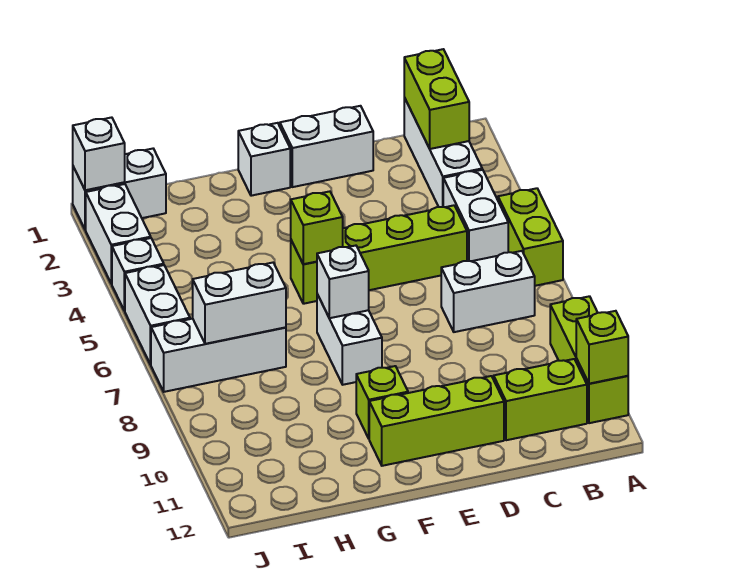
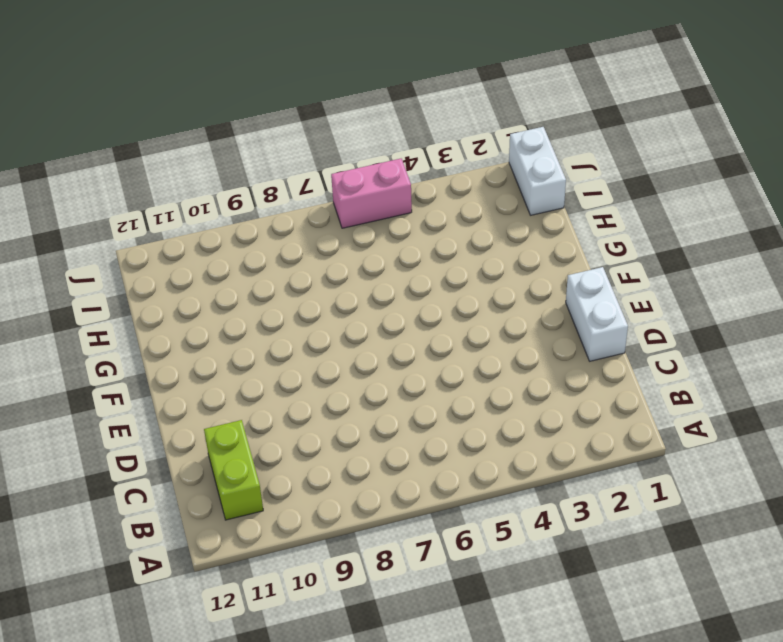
pink 1x2 brick [331,159,412,228] -> white 1x2 brick [125,265,190,365]
none -> lime 1x2 brick [498,188,563,286]
none -> lime 1x3 brick [550,296,628,423]
none -> white 1x3 brick [404,98,482,207]

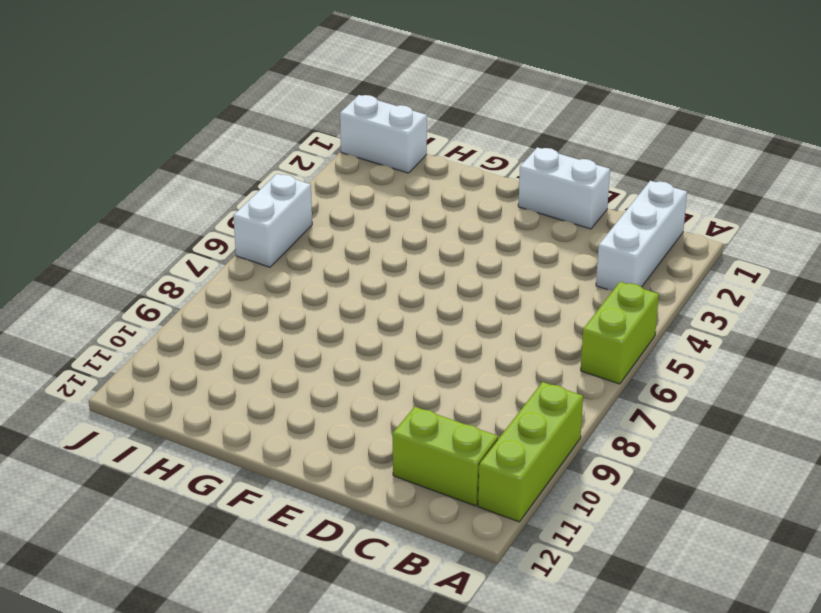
none -> white 1x2 brick [443,170,508,261]
none -> white 1x2 brick [441,251,535,332]
none -> lime 1x4 brick [291,205,467,304]

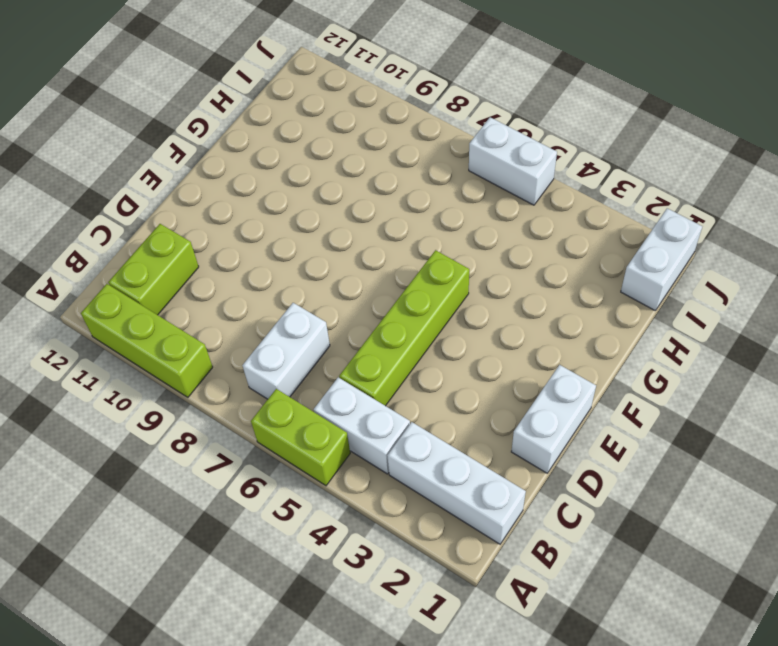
none -> lime 1x3 brick [369,376,504,466]
none -> white 1x1 brick [238,123,290,196]
none -> white 1x2 brick [317,294,382,385]

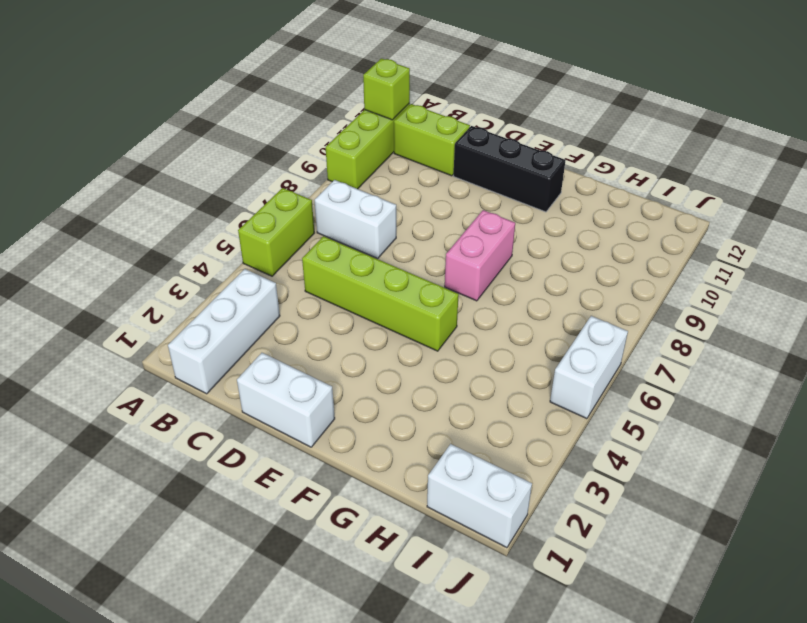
black 1x3 brick [454,126,566,212] -> lime 1x3 brick [369,376,504,466]
pink 1x2 brick [445,210,515,301] -> white 1x2 brick [317,294,382,385]
none -> white 1x2 brick [443,170,508,261]
none -> white 1x1 brick [238,123,290,196]
none -> lime 1x1 brick [356,366,408,438]

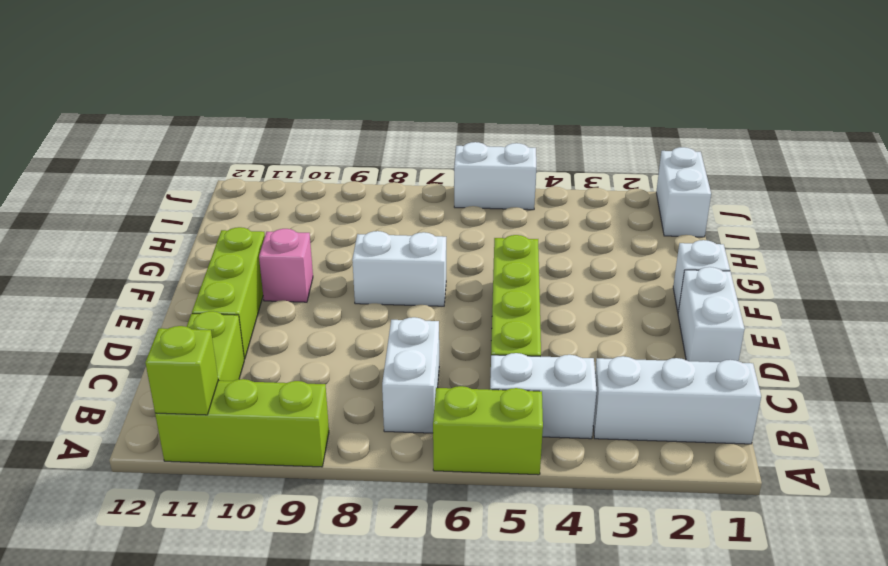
pink 1x1 brick [259,229,313,302] -> lime 1x1 brick [356,366,408,438]
none -> white 1x3 brick [151,319,286,392]
none -> white 1x2 brick [86,184,151,284]
none -> white 1x1 brick [112,238,164,311]

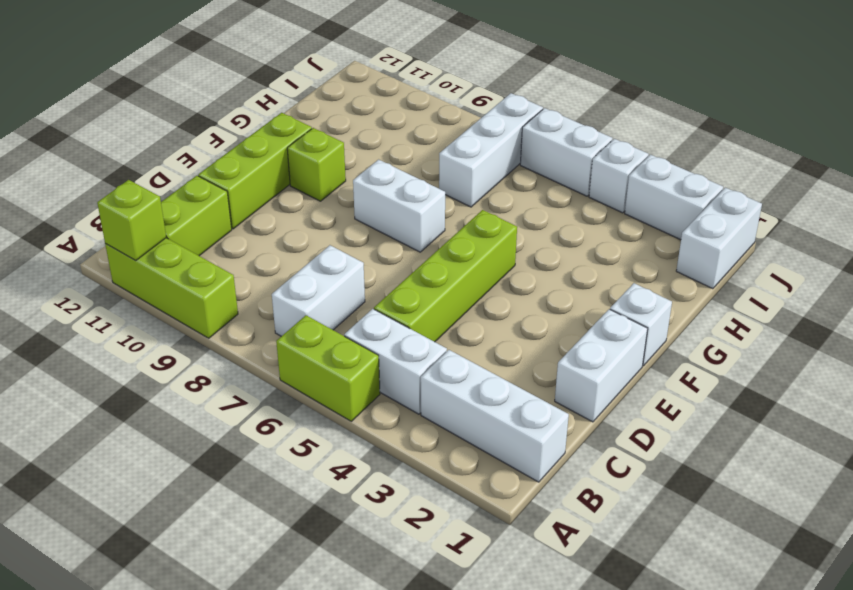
none -> lime 1x2 brick [404,49,469,149]
none -> lime 1x1 brick [291,191,343,264]
none -> white 1x1 brick [317,246,369,318]

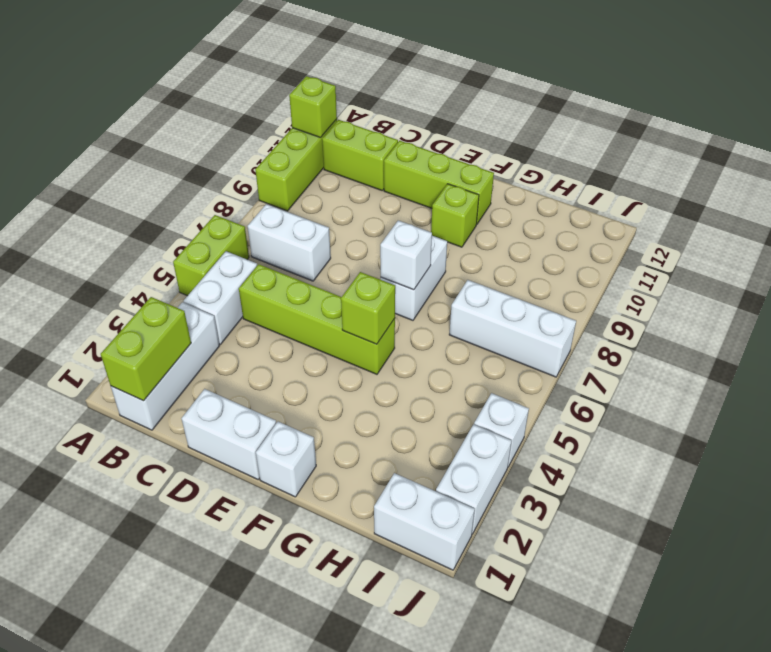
none -> white 1x2 brick [125,265,190,365]
none -> white 1x2 brick [193,263,286,344]
none -> white 1x1 brick [73,117,125,190]

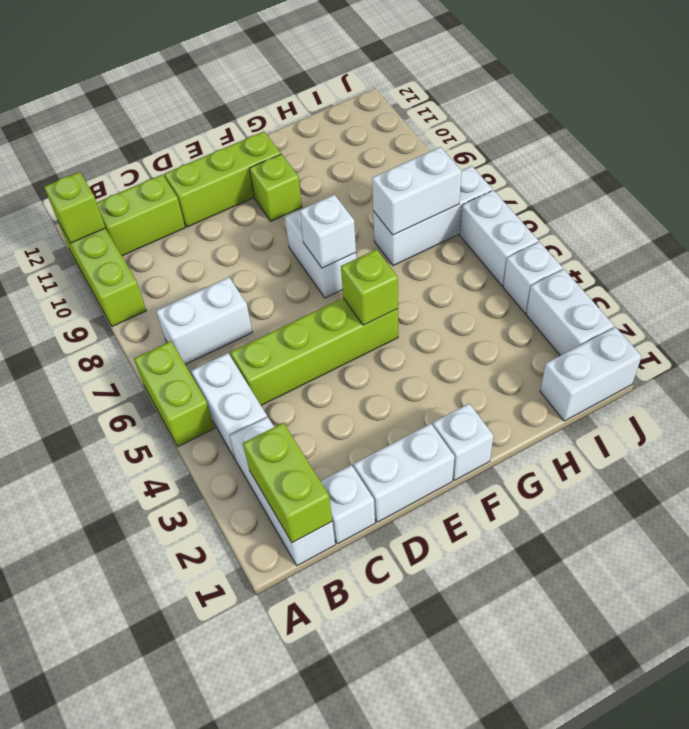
white 1x1 brick [320,465,375,544] -> white 1x1 brick moved to [73,117,125,190]

